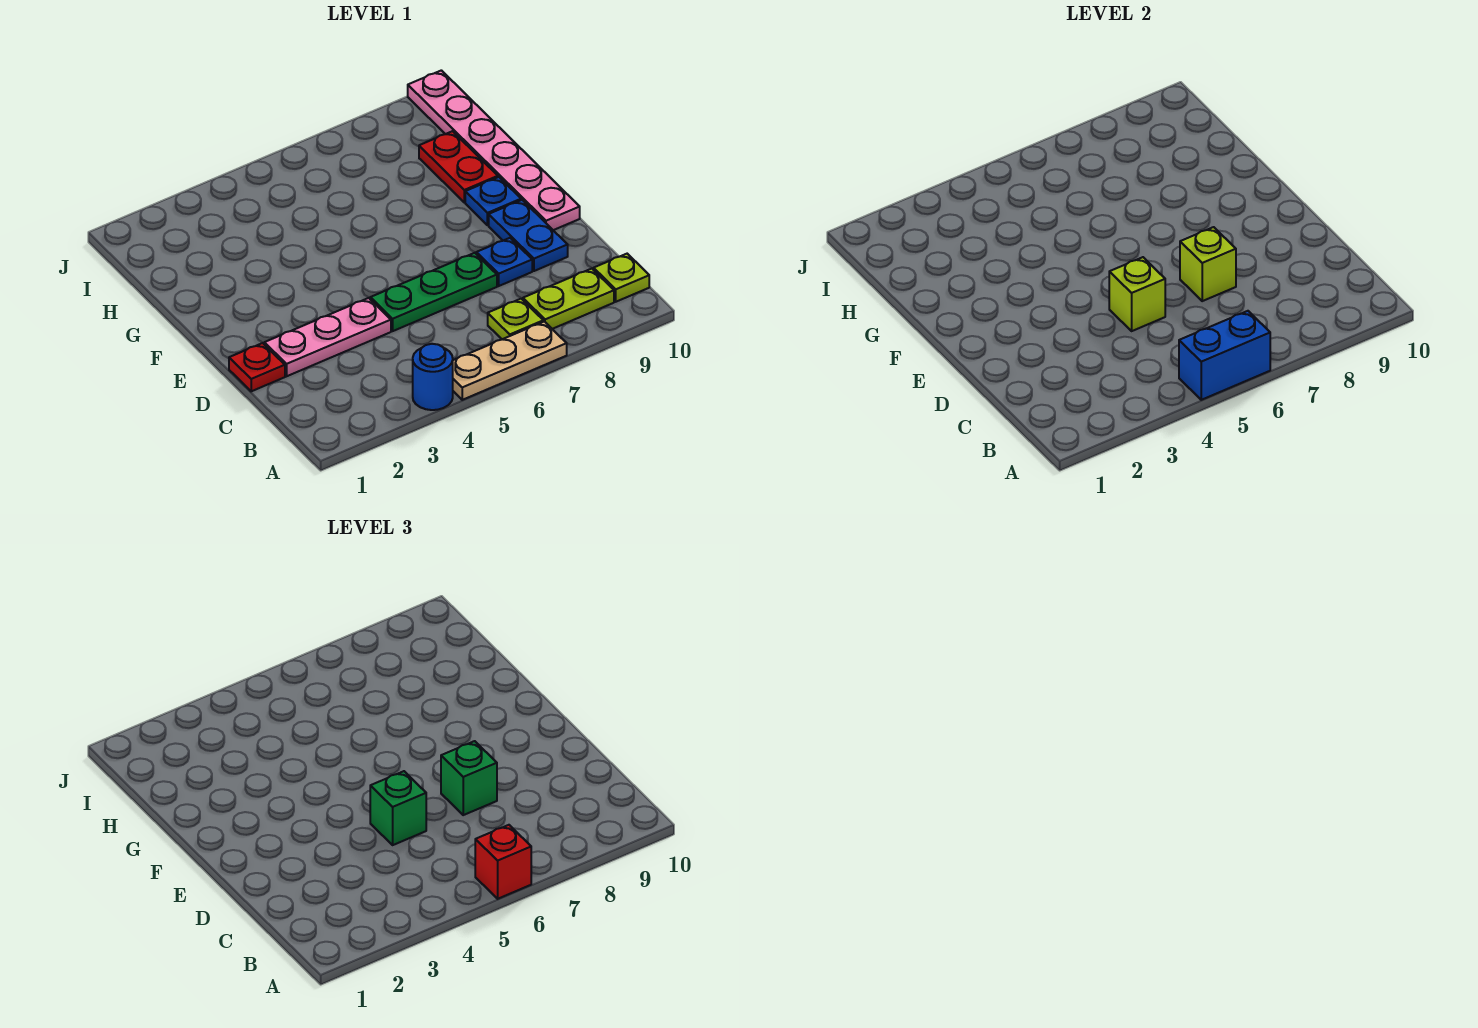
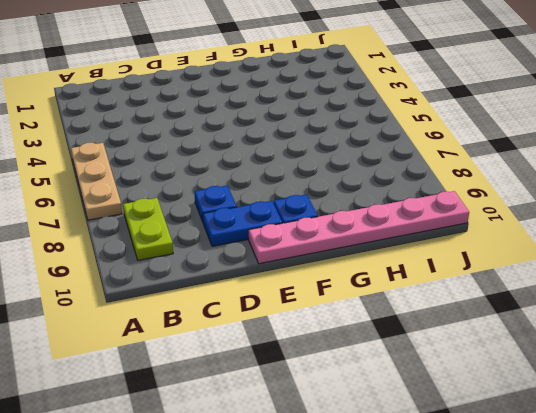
none -> blue 1x1 round brick [413,344,453,410]
none -> lime 1x1 plate [488,299,543,339]
none -> lime 1x1 plate [594,254,649,302]

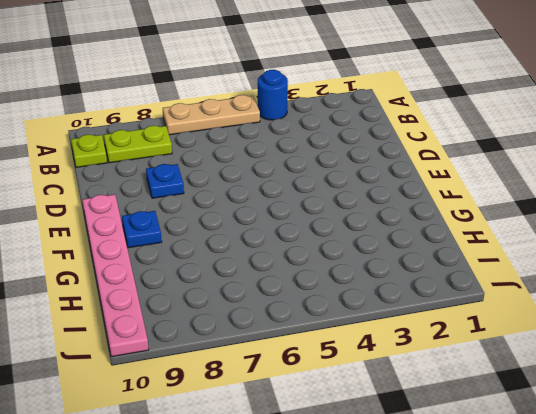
none -> lime 1x1 plate [488,299,543,339]
none -> red 1x1 plate [229,343,285,391]
none -> pink 1x3 plate [264,298,391,376]

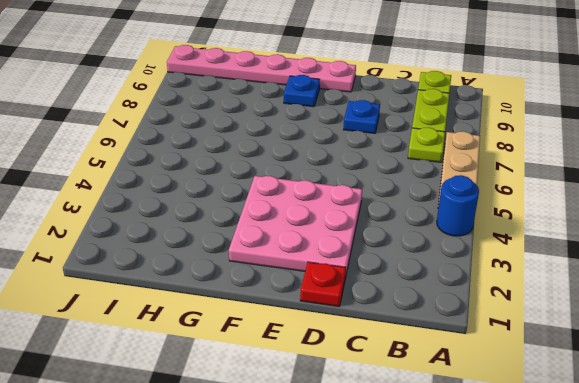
pink 3x3 plate [229,176,362,274] -> pink 1x3 plate [264,298,391,376]
none -> green 1x3 plate [370,253,497,331]
none -> blue 1x2 plate [489,200,568,271]
none -> red 1x2 plate [419,131,498,202]

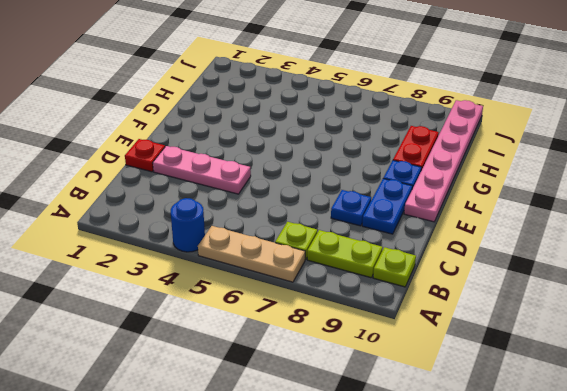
none -> green 1x3 plate [370,253,497,331]
none -> blue 1x2 brick [1179,311,1270,400]
none -> lime 1x1 brick [1109,257,1165,331]

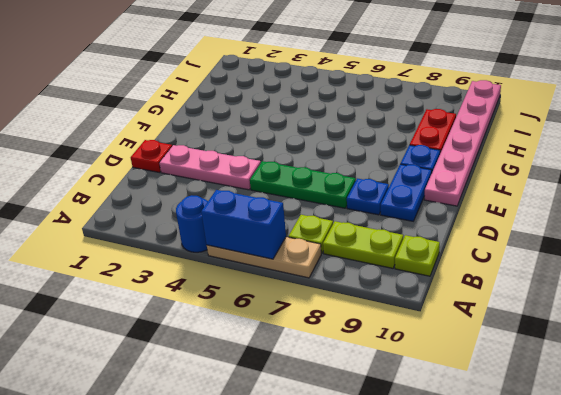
none -> lime 1x1 brick [1109,257,1165,331]
none -> lime 1x1 brick [1180,227,1236,301]
none -> red 1x1 brick [475,825,531,899]

